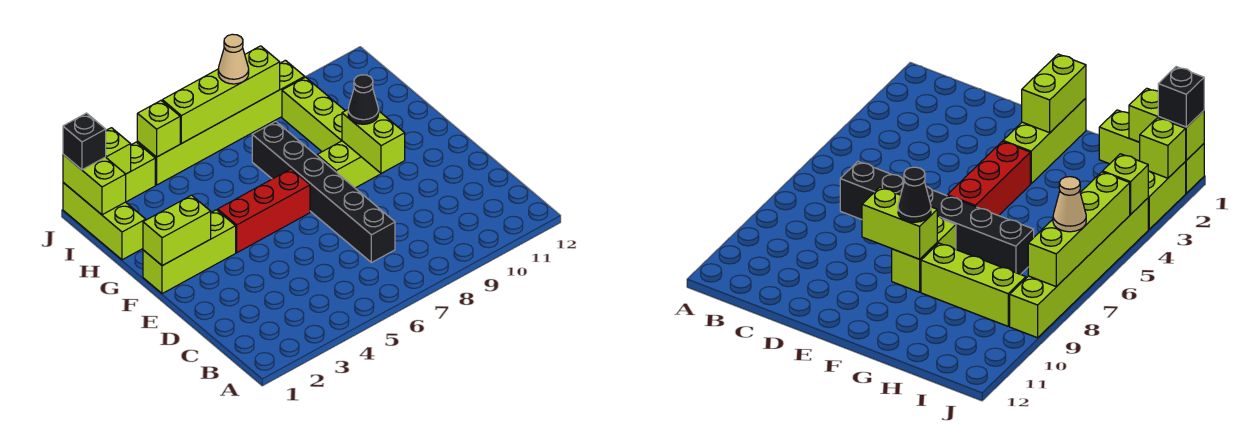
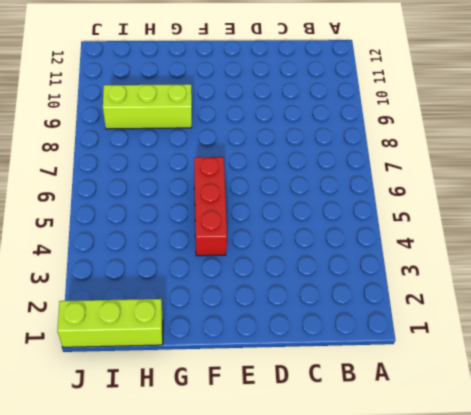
none -> black 1x6 brick [252,122,395,263]
none -> lime 1x3 brick [143,210,236,294]
none -> lime 1x2 brick [317,141,381,188]

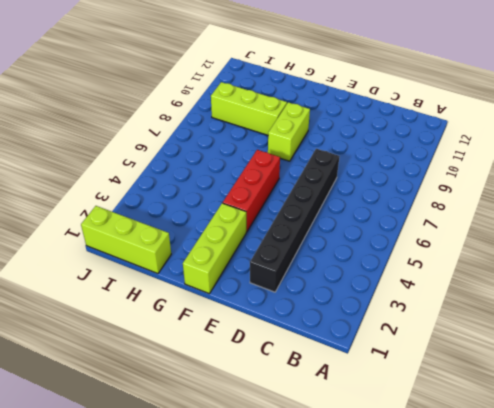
black 1x6 brick [250,149,340,292] -> black 1x6 brick turned to [252,122,395,263]
none -> lime 1x2 brick [126,142,155,202]
none -> lime 1x6 brick [137,60,305,185]
none -> lime 1x2 brick [342,110,405,173]

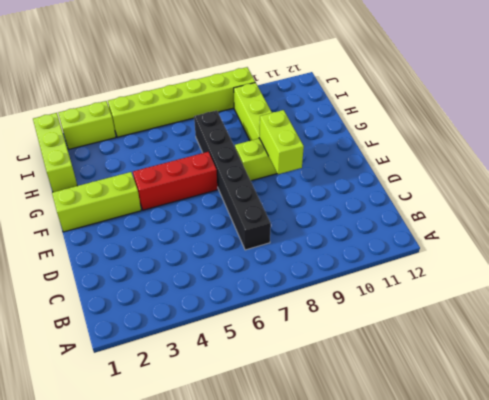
none -> lime 1x2 brick [143,195,211,266]
none -> lime 1x2 brick [63,154,126,215]
none -> lime 1x1 brick [106,128,131,174]

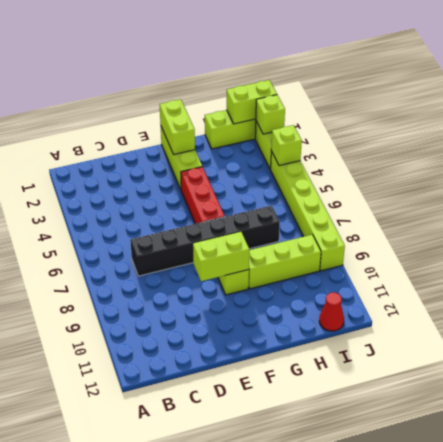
red 1x1 cone [319,292,344,331] -> none
none -> lime 1x4 brick [162,46,280,144]
none -> black 1x1 cone [348,75,379,124]
none -> black 1x1 brick [63,113,106,170]

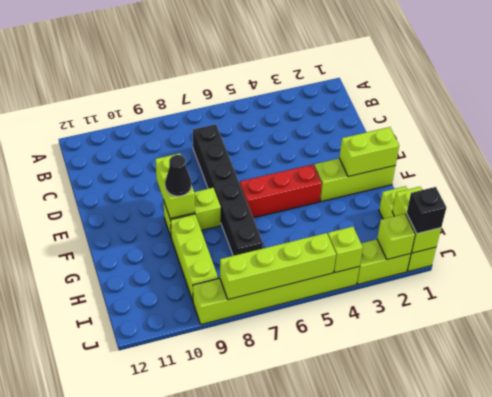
none -> tan 1x1 cone [218,34,249,84]

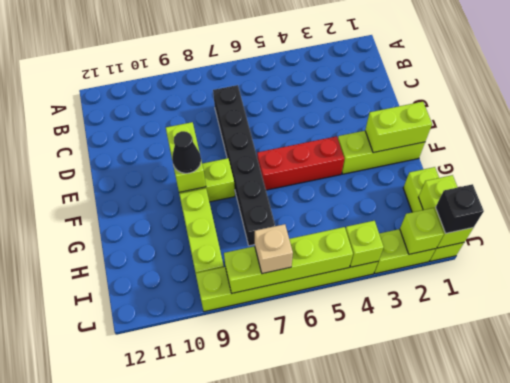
tan 1x1 brick [255,224,293,274] -> tan 1x1 cone [218,34,249,84]

